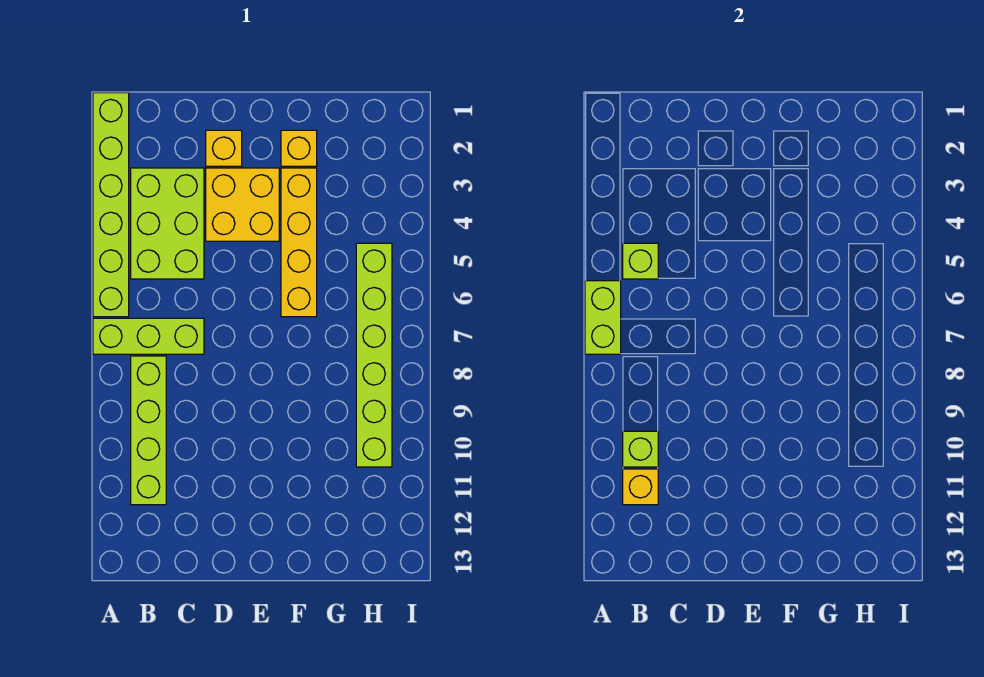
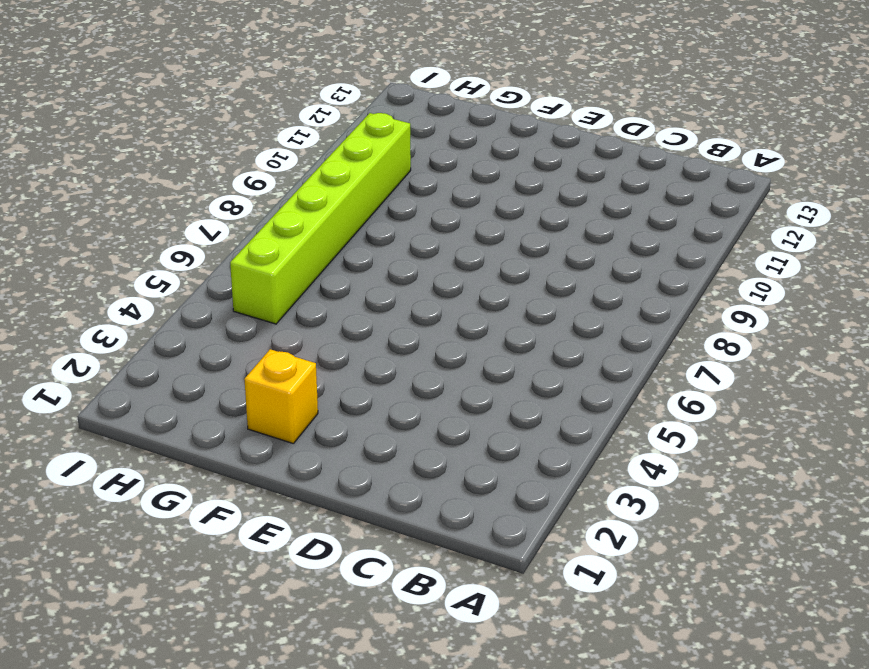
none -> lime 1x6 brick [93,93,129,317]
none -> lime 1x3 brick [93,318,204,354]
none -> lime 2x3 brick [131,168,204,279]

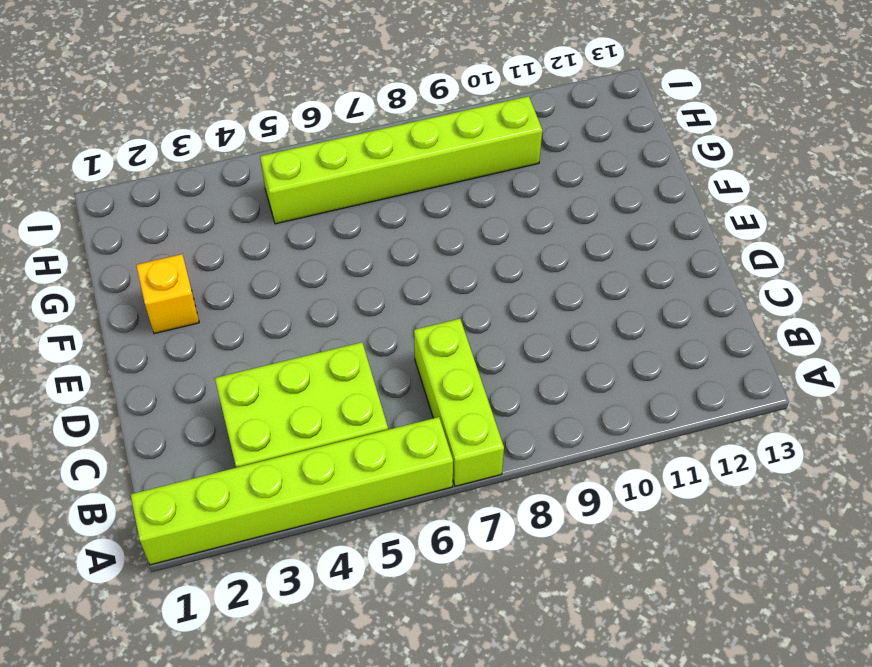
none -> lime 1x4 brick [131,356,166,505]
none -> yellow 1x1 brick [206,130,242,166]
none -> yellow 2x2 brick [206,168,279,241]

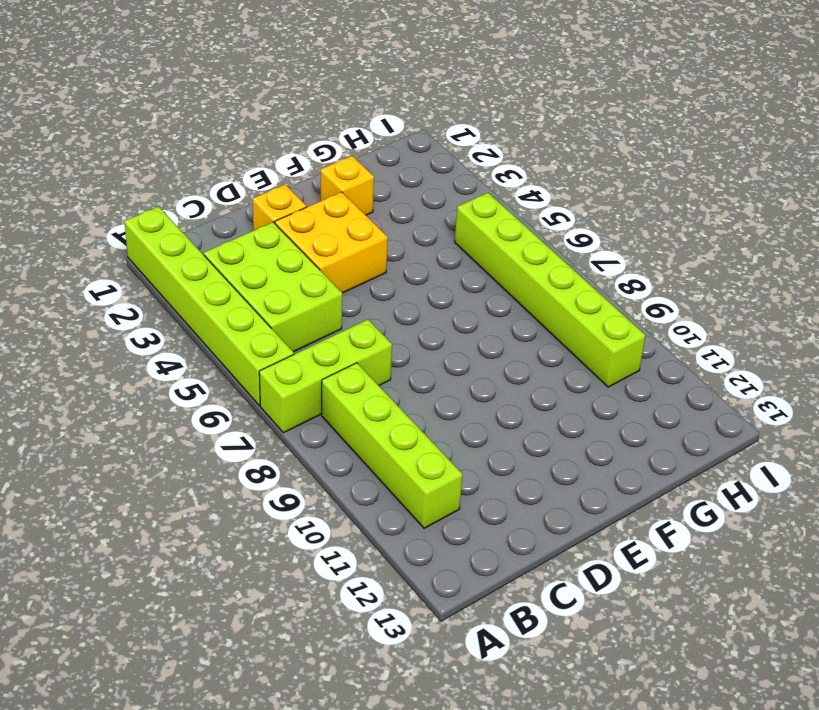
none -> yellow 1x4 brick [281,168,317,317]
none -> lime 1x2 brick [585,281,621,354]
none -> lime 1x1 brick [623,243,658,279]

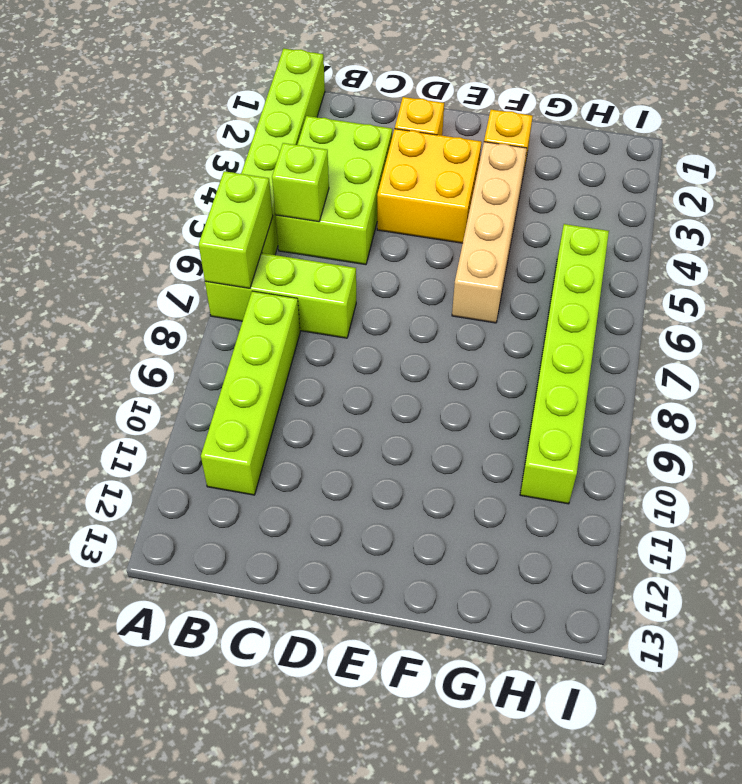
tan 1x4 brick [452,142,527,323] -> yellow 1x4 brick [281,168,317,317]
none -> lime 1x1 brick [623,431,658,467]
none -> yellow 1x1 brick [623,469,658,505]

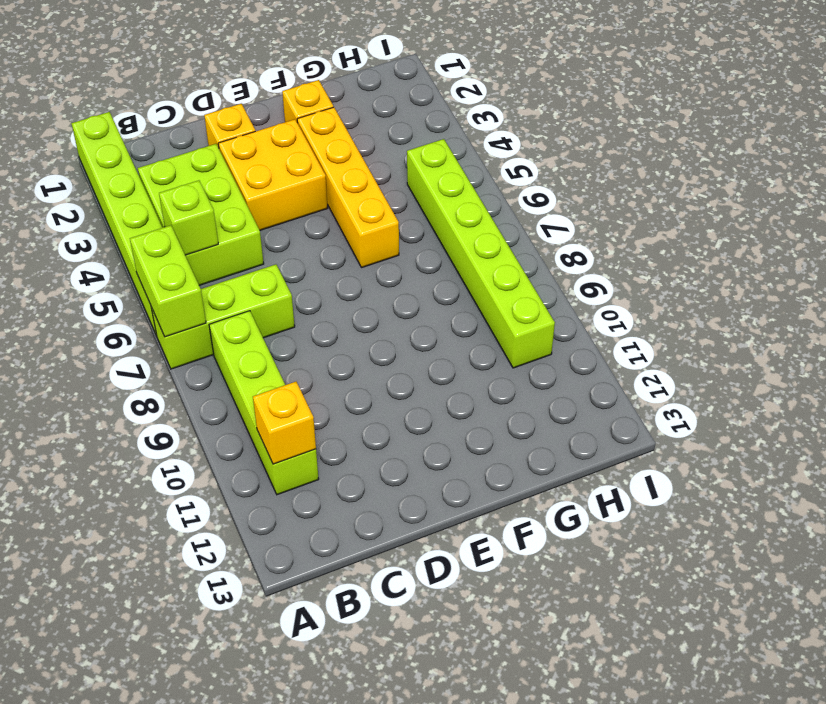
none -> lime 1x1 brick [623,431,658,467]

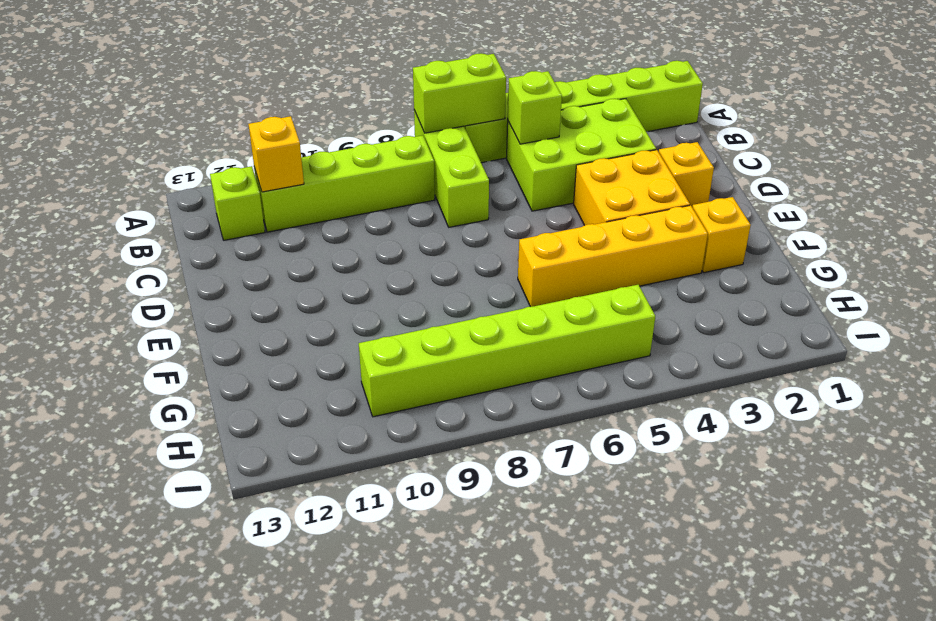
lime 1x1 brick [210,166,265,240] -> lime 1x1 brick moved to [623,431,658,467]

